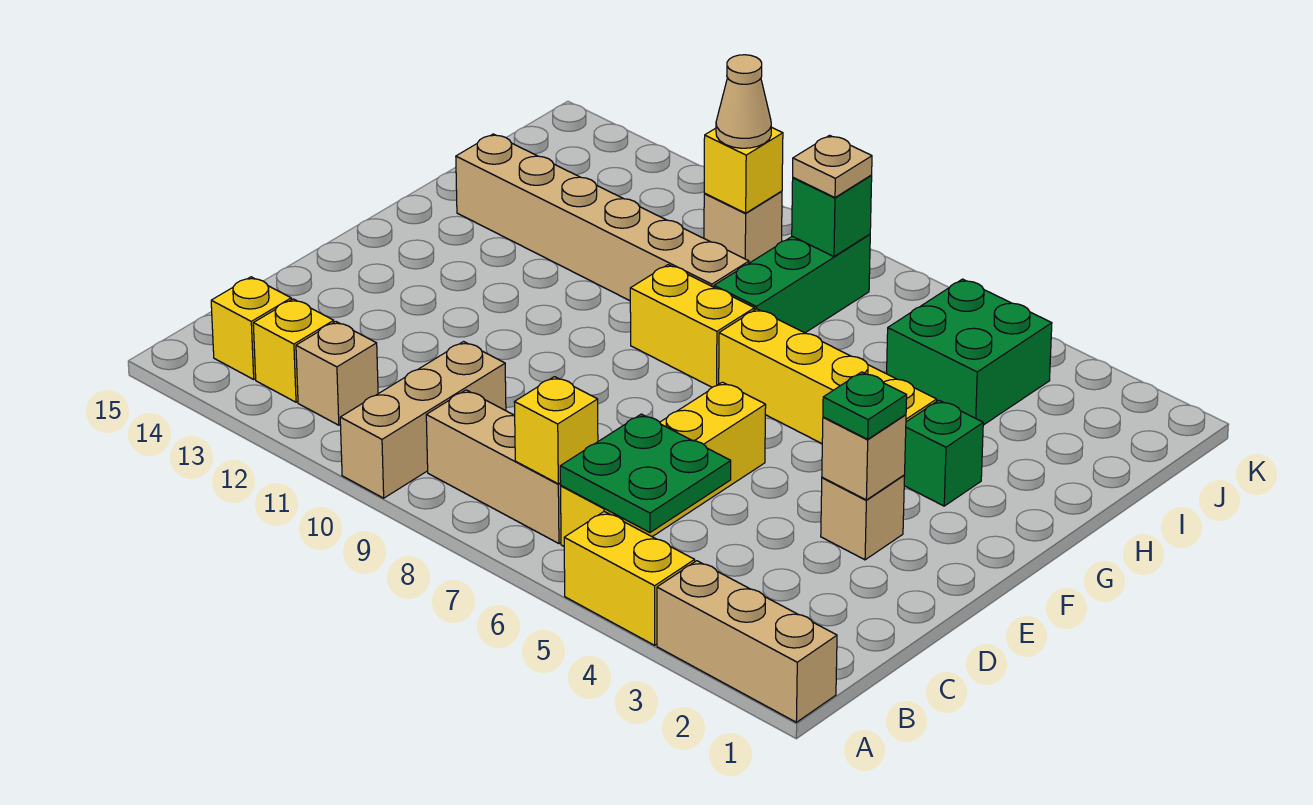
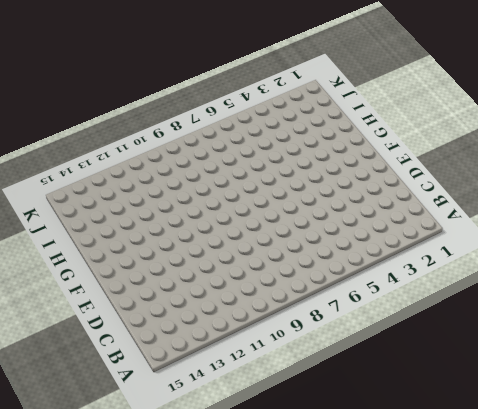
none -> tan 1x3 brick [657,561,837,722]
none -> yellow 1x2 brick [564,512,695,645]
none -> tan 1x3 brick [340,342,506,498]

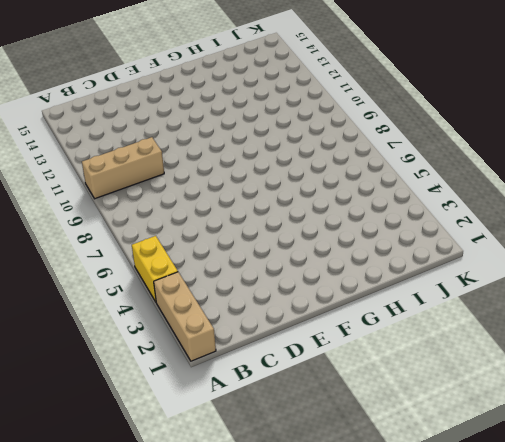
none -> yellow 1x4 brick [561,382,766,546]
none -> tan 1x3 brick [426,390,561,544]
none -> tan 1x1 brick [296,322,378,425]

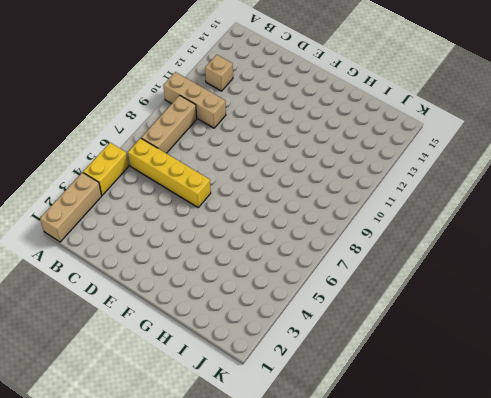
none -> yellow 1x1 brick [253,299,334,402]
none -> yellow 1x1 brick [211,277,291,379]
none -> tan 1x1 brick [821,475,905,560]

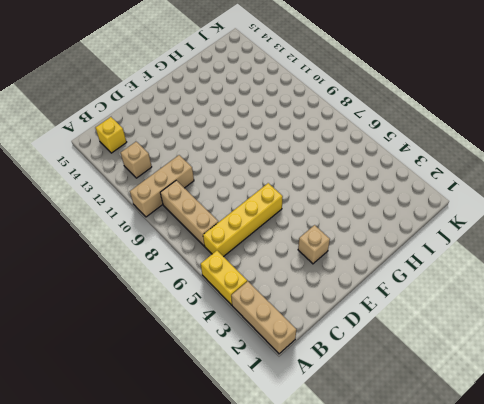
none -> yellow 1x1 brick [253,299,334,402]
none -> green 1x1 brick [904,400,983,506]
none -> yellow 1x4 brick [719,309,937,443]

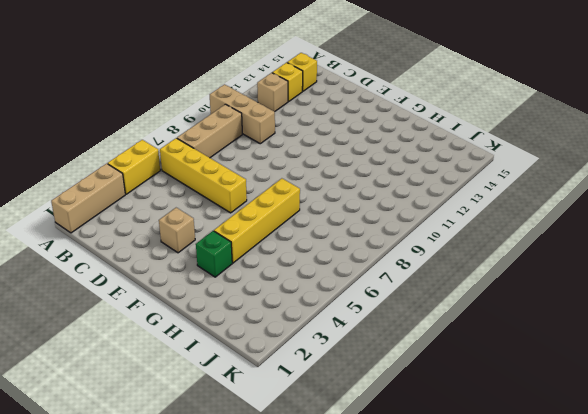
none -> yellow 1x2 brick [630,265,754,387]
none -> green 1x3 brick [714,234,870,333]
none -> tan 1x6 brick [456,134,749,301]

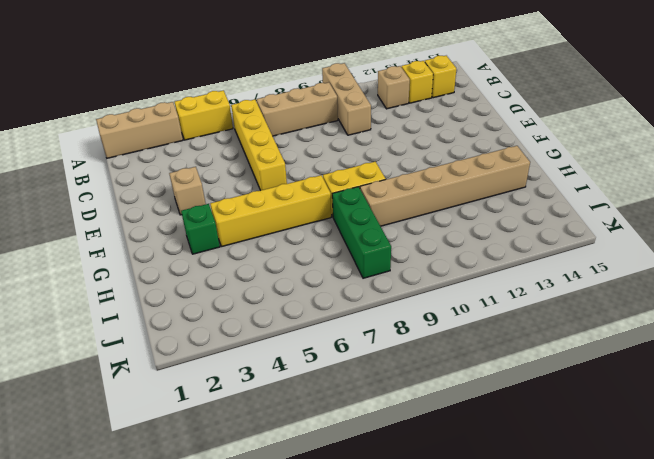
none -> green 2x2 brick [887,279,1052,425]
none -> tan 1x1 brick [704,191,782,263]
none -> green 2x2 plate [560,414,731,532]

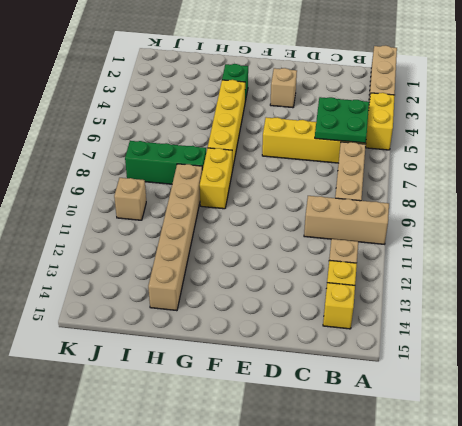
none -> green 2x2 brick [887,279,1052,425]
none -> yellow 1x1 brick [514,377,598,484]
none -> tan 1x1 brick [822,415,906,500]

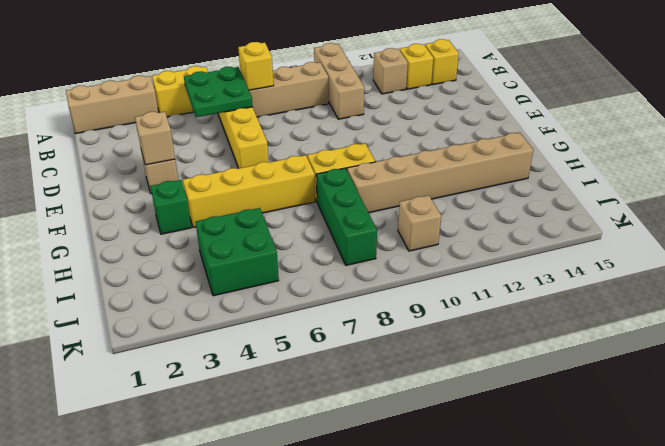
none -> green 1x1 brick [792,176,872,257]
none -> yellow 1x1 brick [704,127,783,213]
none -> green 1x1 plate [823,372,907,439]

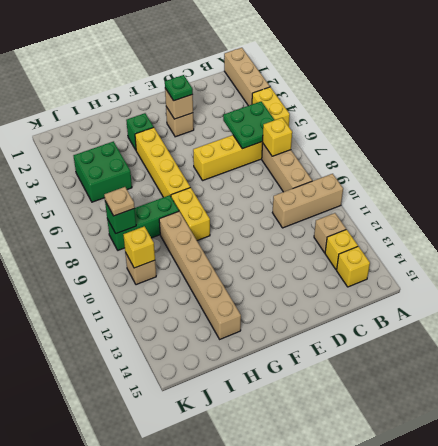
none -> tan 1x1 cone [716,55,771,148]

